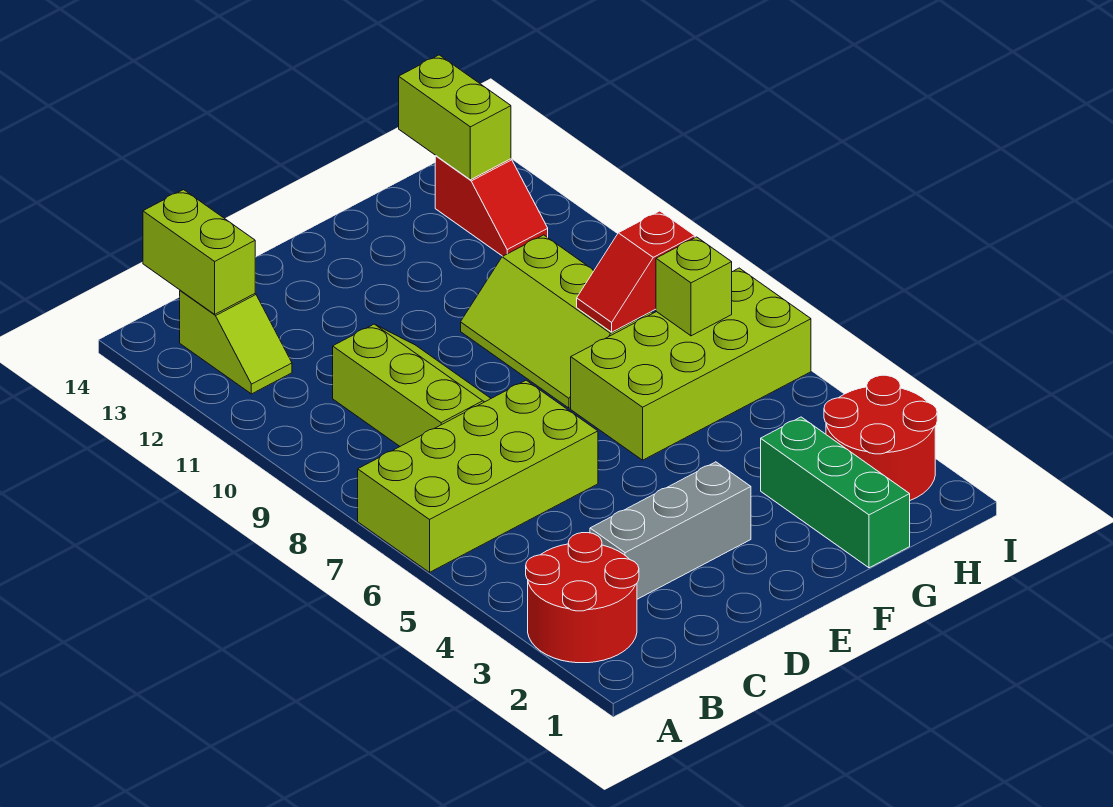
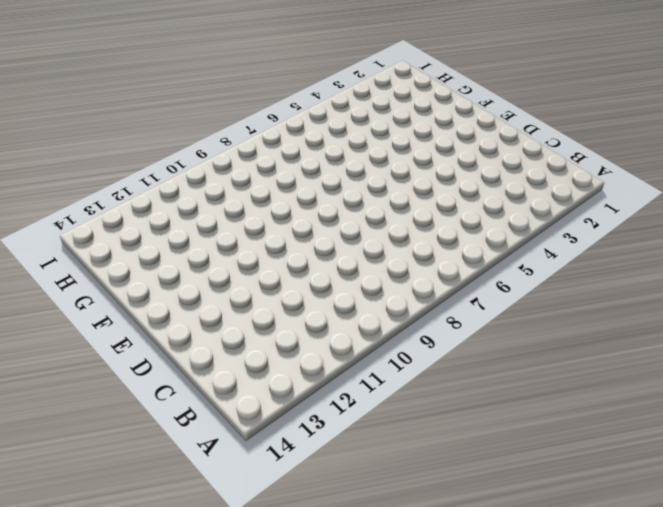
none -> red 2x2 round brick [526,533,639,663]
none -> lime 2x4 brick [358,380,598,572]
none -> lime 1x2 slope [180,290,292,394]

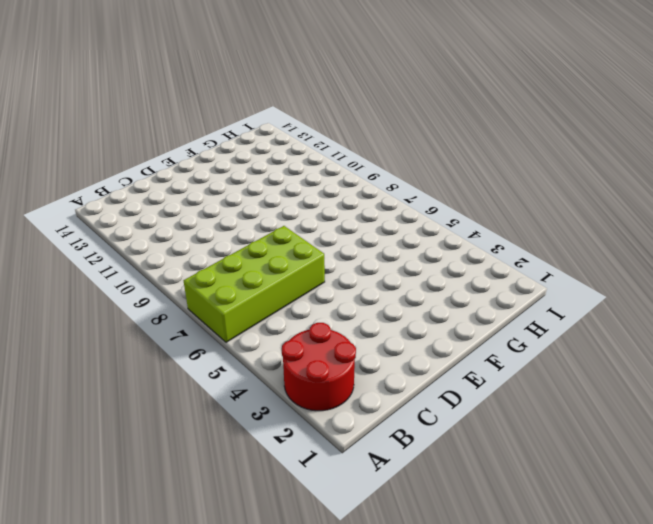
none -> lime 1x2 slope [180,290,292,394]
none -> grey 1x3 brick [590,462,751,599]
none -> lime 2x3 slope [333,324,491,446]

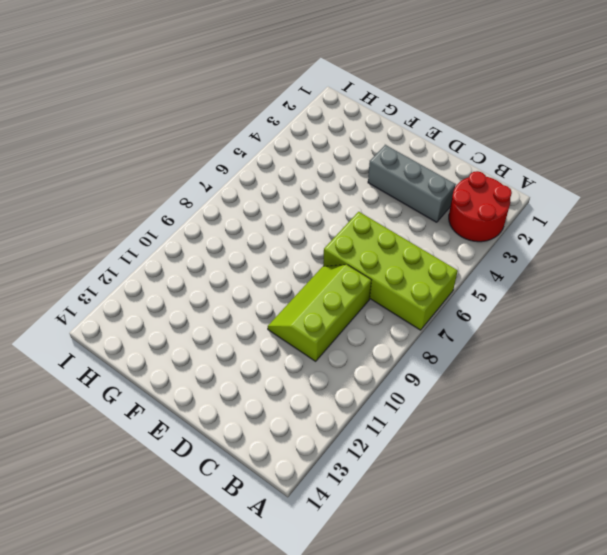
none -> lime 1x2 slope [180,290,292,394]
none -> lime 2x4 brick [571,268,811,460]
none -> lime 2x3 slope [461,235,652,408]

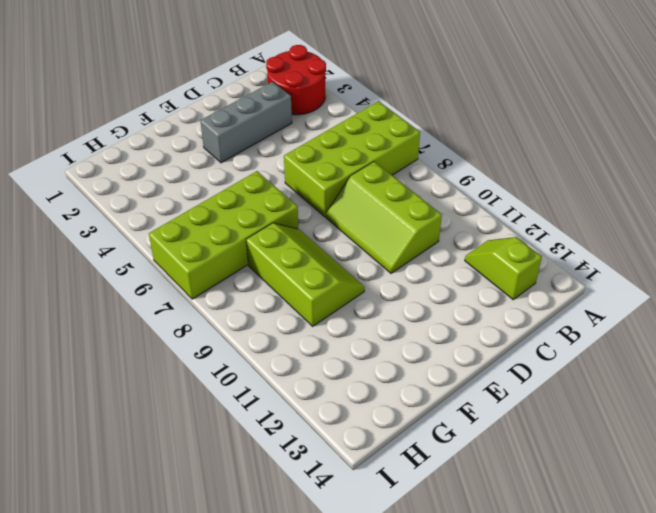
none -> green 1x3 brick [761,417,910,568]
none -> red 2x2 round brick [824,375,937,500]
none -> red 1x2 slope [435,156,548,256]

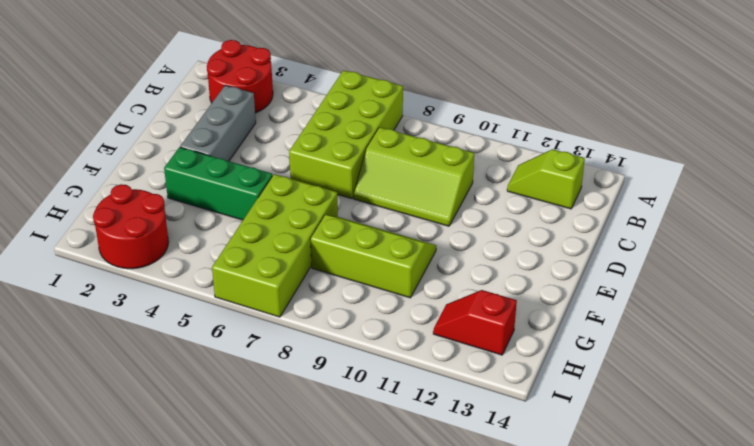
green 1x3 brick [164,147,272,220] -> green 1x3 brick moved to [761,417,910,568]
none -> lime 1x2 brick [143,190,255,314]
none -> red 1x2 slope [577,211,695,332]
none -> lime 1x1 brick [656,237,732,336]

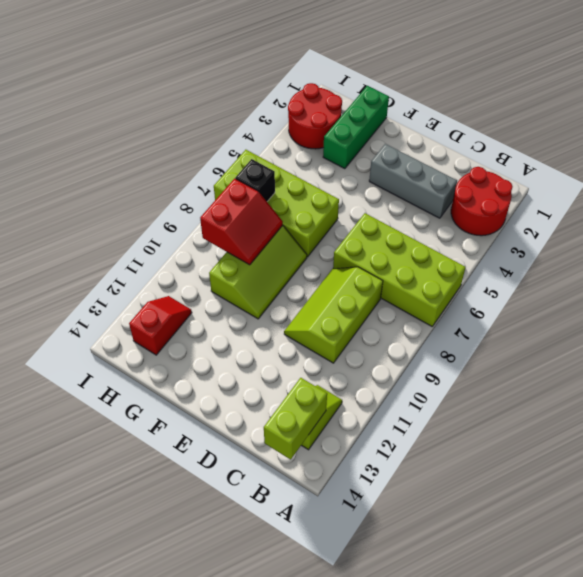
red 2x2 slope [200,178,283,265] -> red 1x2 slope [577,211,695,332]
black 1x1 brick [235,159,275,201] -> lime 1x1 brick [656,237,732,336]
none -> lime 1x2 brick [399,55,511,180]

